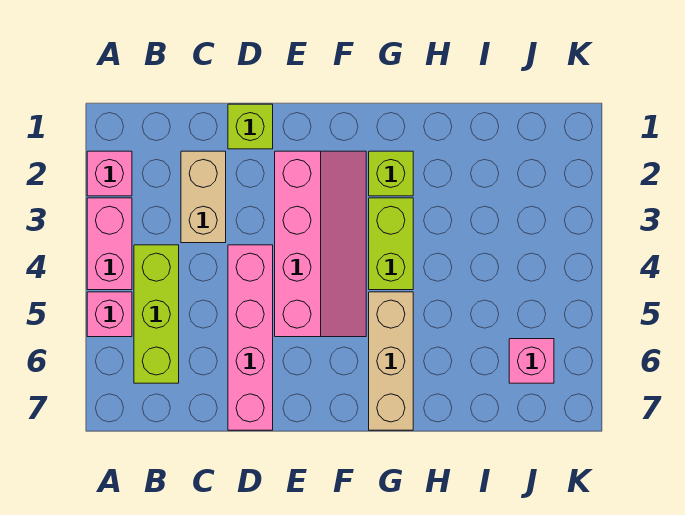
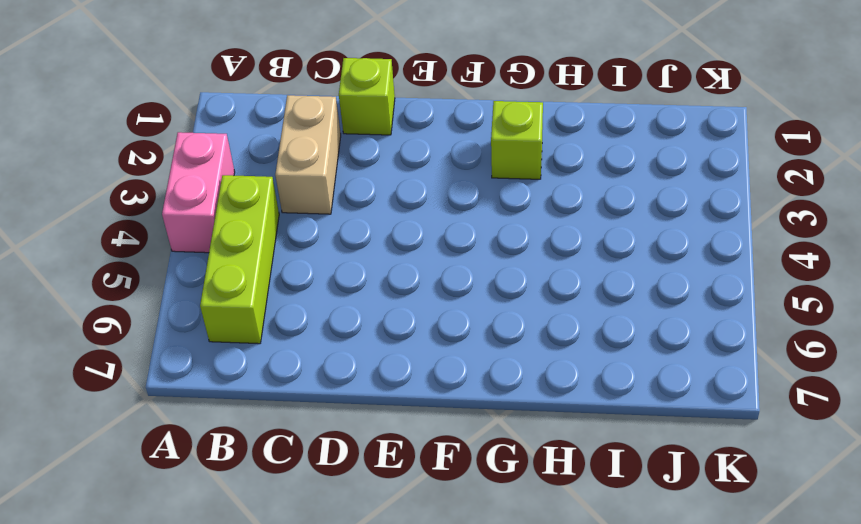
none -> pink 1x1 brick [87,151,132,196]
none -> pink 1x1 brick [87,292,132,337]
none -> pink 1x4 brick [228,245,273,430]

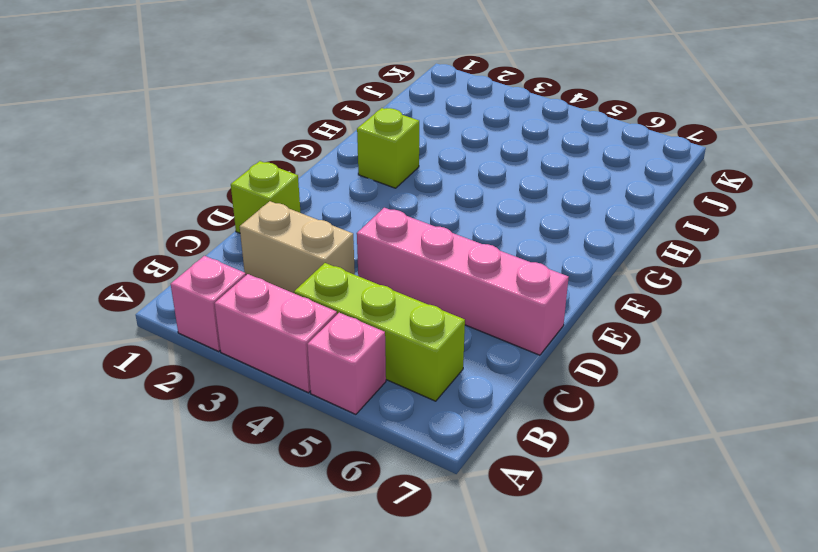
none -> pink 2x4 slope [275,151,366,337]
none -> lime 1x2 brick [369,198,413,290]
none -> tan 1x3 brick [369,292,413,430]

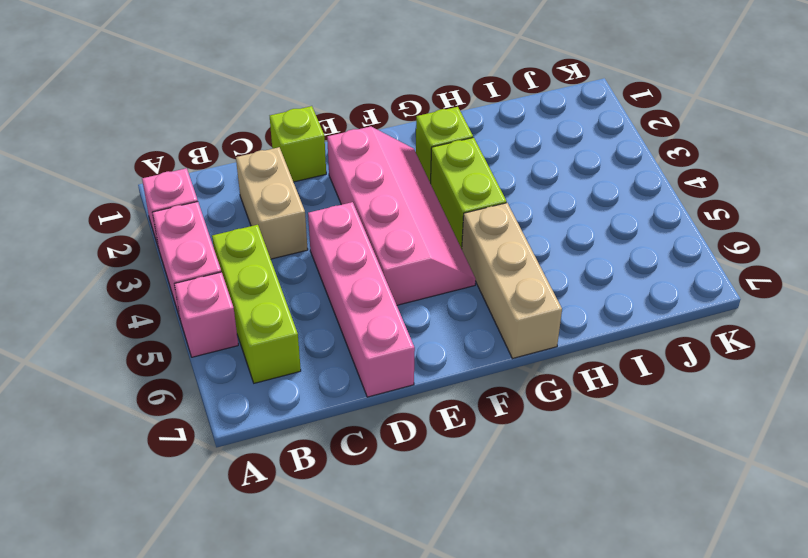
none -> pink 1x1 brick [509,339,554,383]

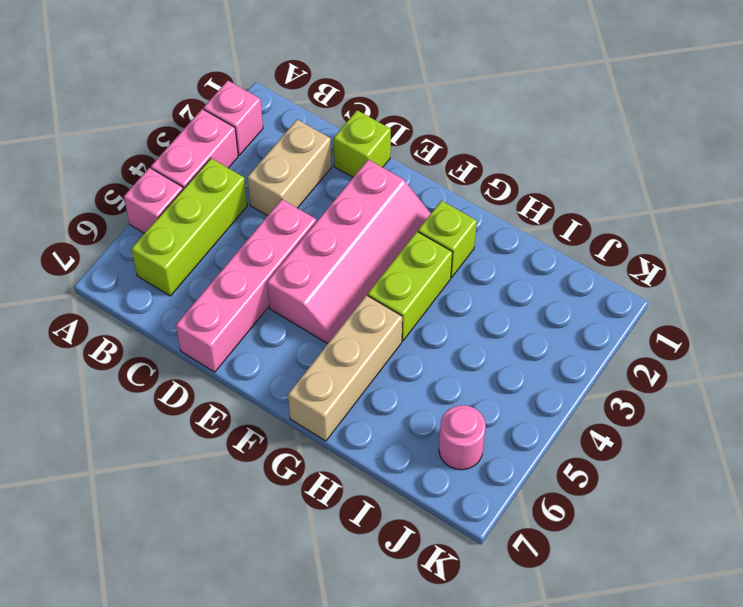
pink 1x1 round brick [439,405,486,470] -> pink 1x1 brick [509,339,554,383]

